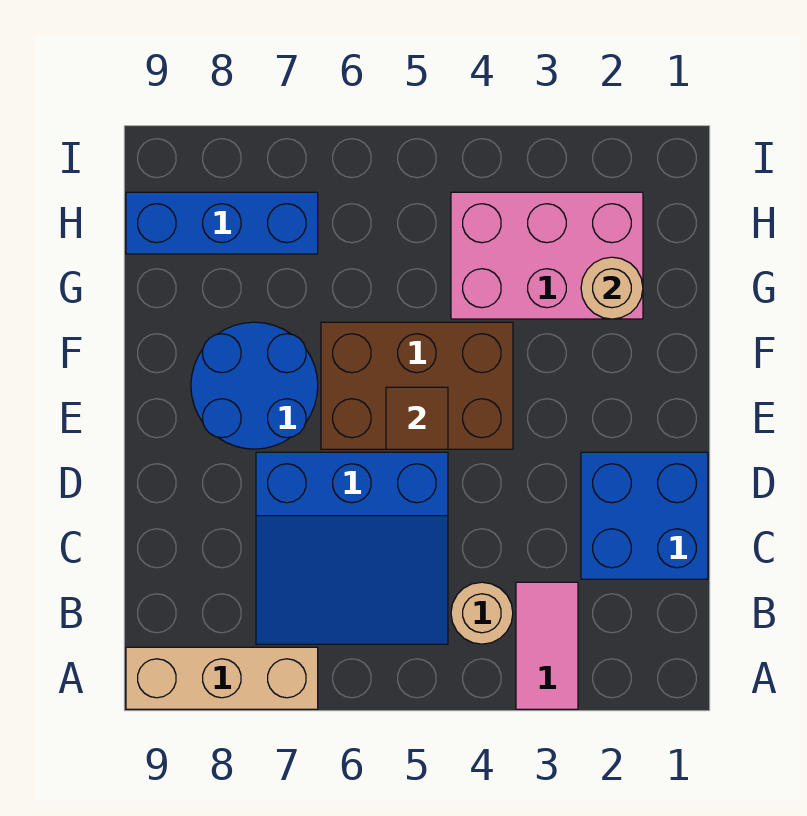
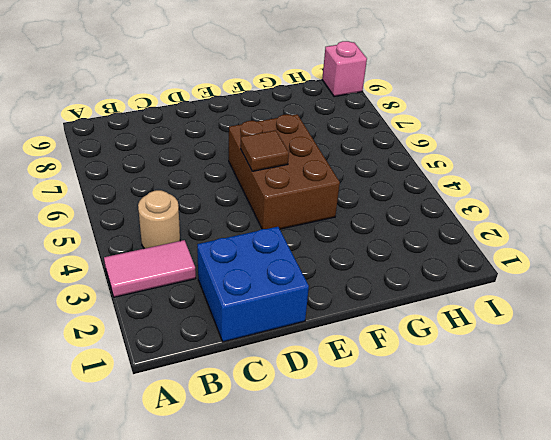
pink 1x1 brick [322,41,367,97] -> none
none -> tan 1x3 brick [126,647,318,709]
none -> blue 3x3 slope [256,452,448,644]

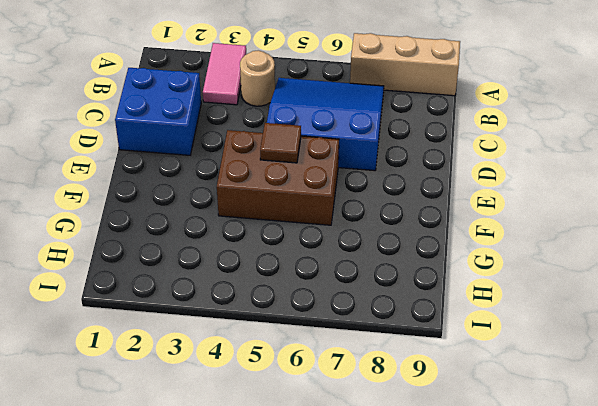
none -> blue 2x2 round brick [191,322,318,449]
none -> pink 2x3 brick [451,192,643,319]

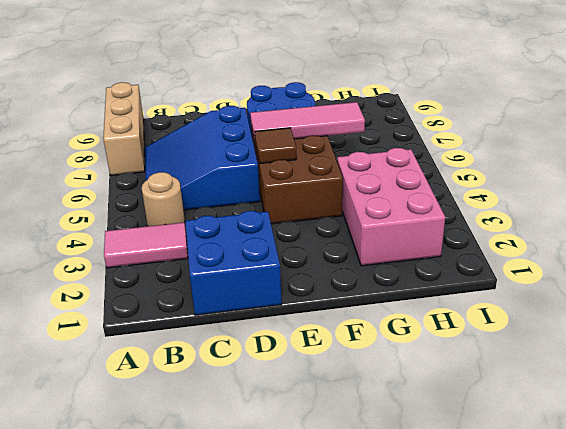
pink 1x3 tile [250,102,365,141] -> none
none -> blue 1x3 brick [126,192,318,254]
none -> tan 1x1 round brick [581,257,643,319]

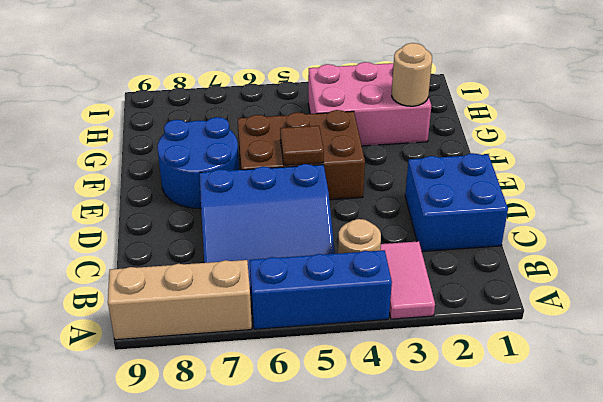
blue 1x3 brick [250,250,392,329] -> blue 1x3 brick moved to [126,192,318,254]

